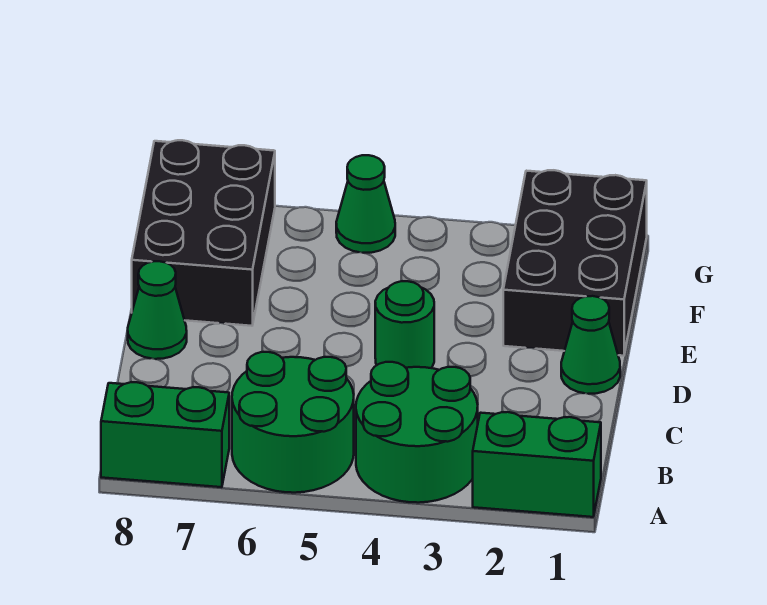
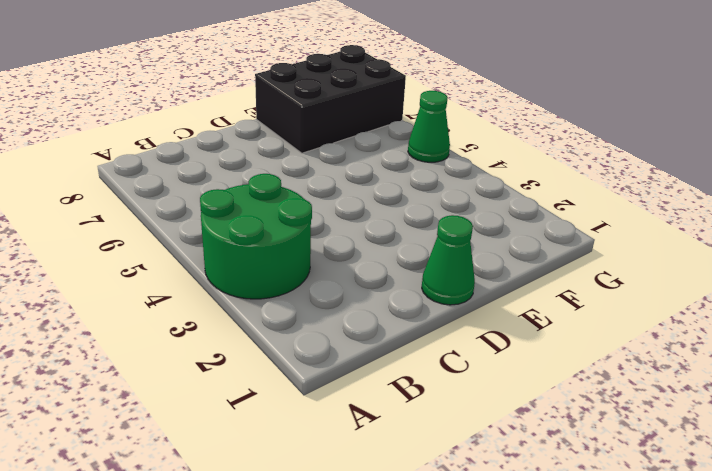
none -> green 1x2 brick [473,412,601,517]
none -> green 2x2 round brick [232,352,354,493]

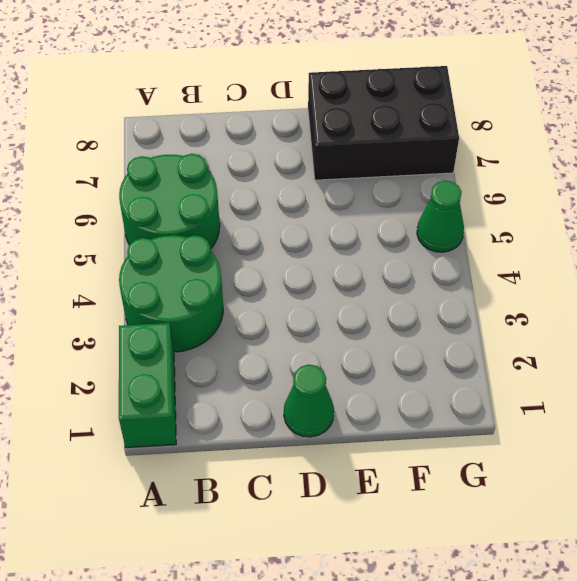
none -> green 1x2 brick [101,382,229,487]
none -> green 1x1 round brick [375,281,434,368]

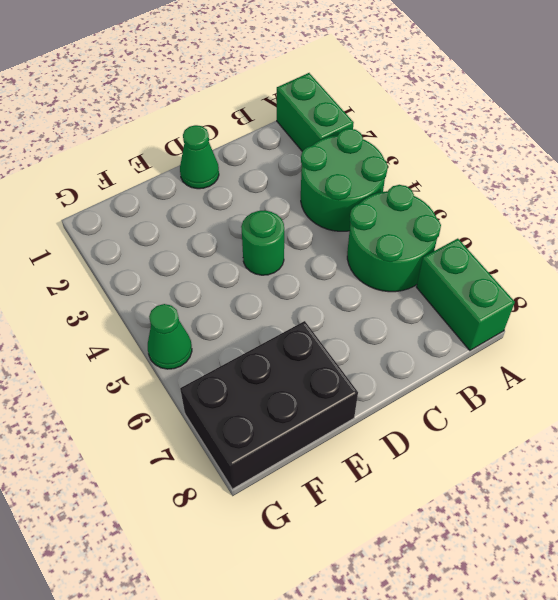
none -> green 1x1 cone [128,261,187,359]
none -> black 2x3 brick [503,170,647,356]

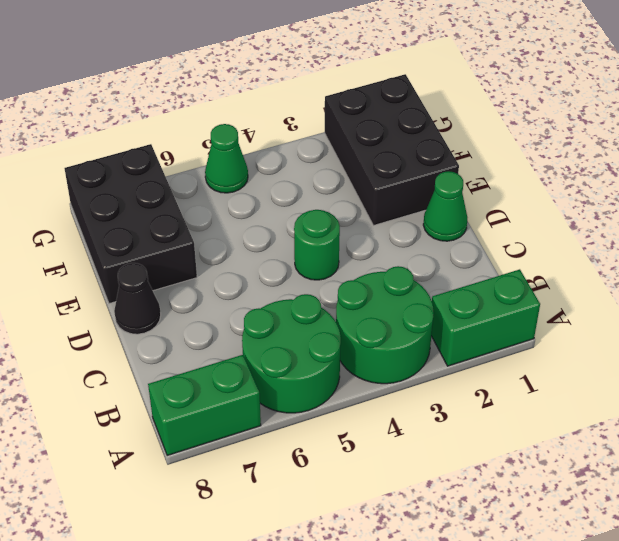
black 1x1 cone [114,263,161,334] -> green 1x1 cone [128,261,187,359]

